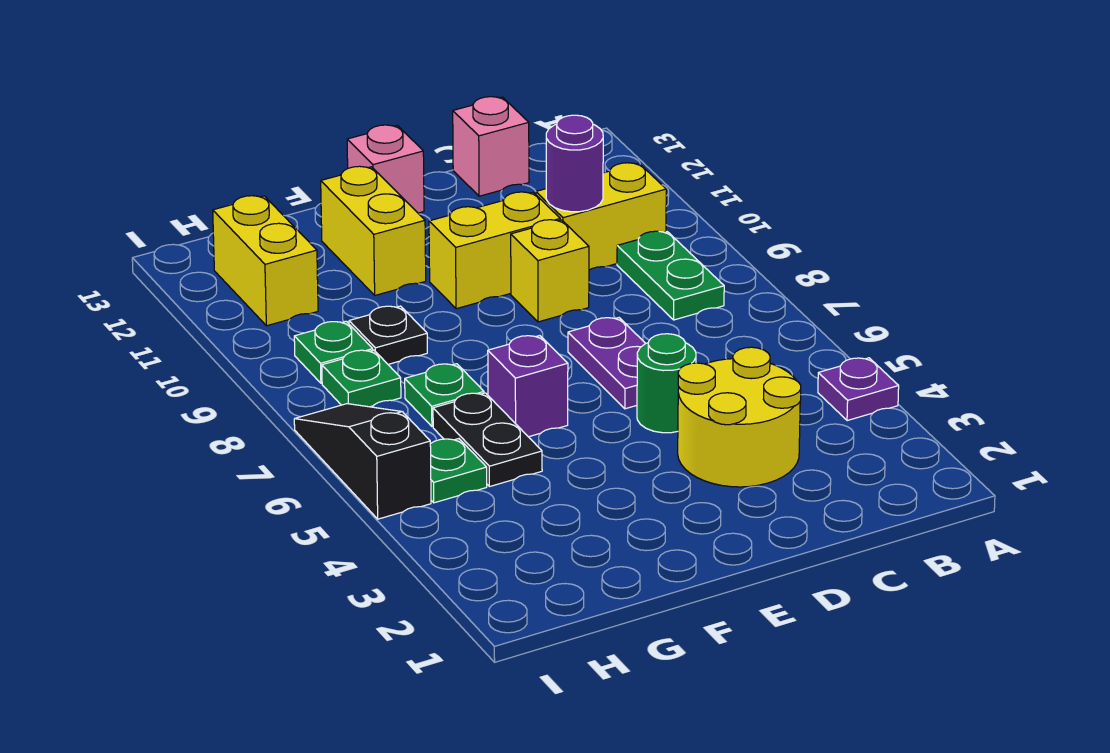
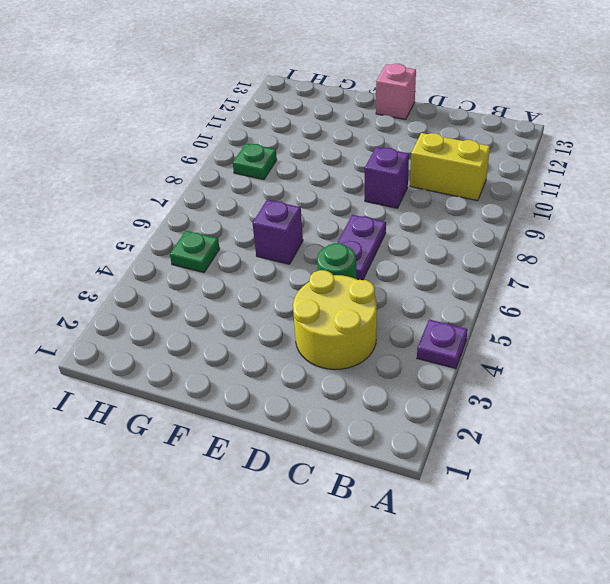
purple 1x1 brick [365,147,409,208] -> yellow 1x1 brick [511,220,589,322]
none -> green 1x2 plate [617,231,724,320]
none -> pink 1x1 brick [453,97,529,196]
none -> yellow 1x2 brick [429,192,560,309]

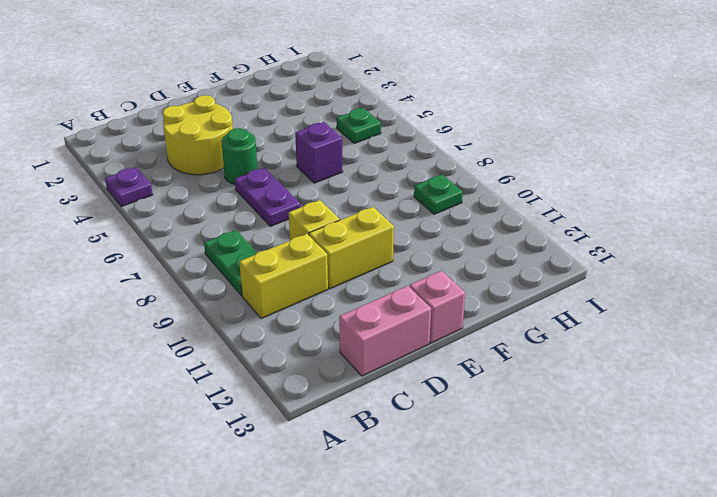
pink 1x2 brick [339,286,431,376] -> pink 1x1 brick [453,97,529,196]
none -> yellow 1x2 brick [321,166,426,295]
none -> black 1x2 plate [433,393,542,487]
none -> green 1x1 plate [405,364,484,426]

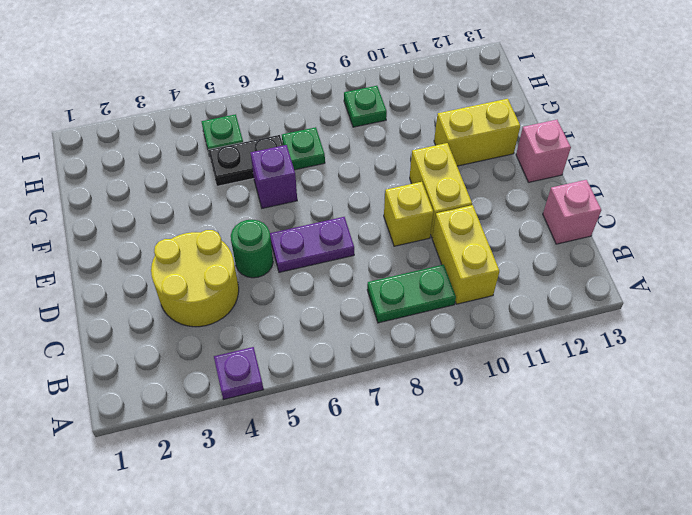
none -> black 1x1 plate [349,306,427,364]
none -> green 1x1 plate [322,350,401,407]
none -> yellow 1x2 brick [213,196,318,326]

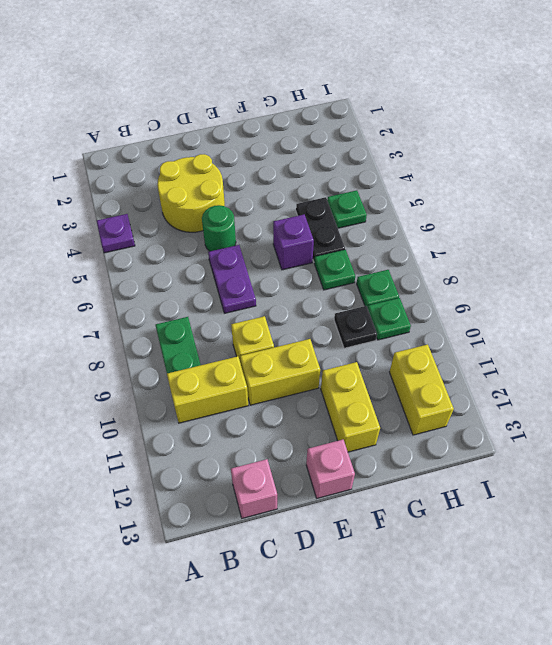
none -> black 1x3 slope [294,404,431,519]
none -> purple 1x1 round brick [546,115,603,212]

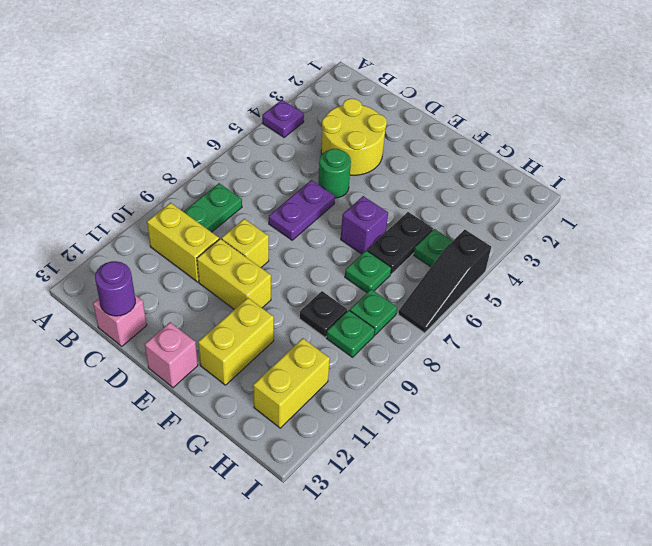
purple 1x1 round brick [95,261,135,316] -> purple 1x1 round brick moved to [546,115,603,212]

